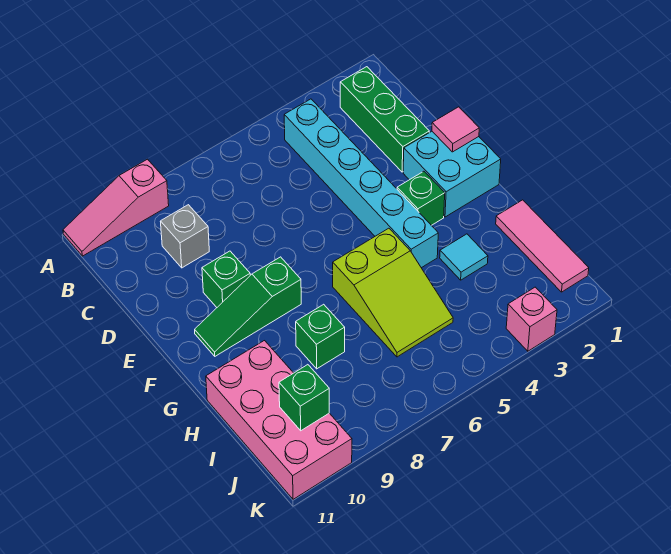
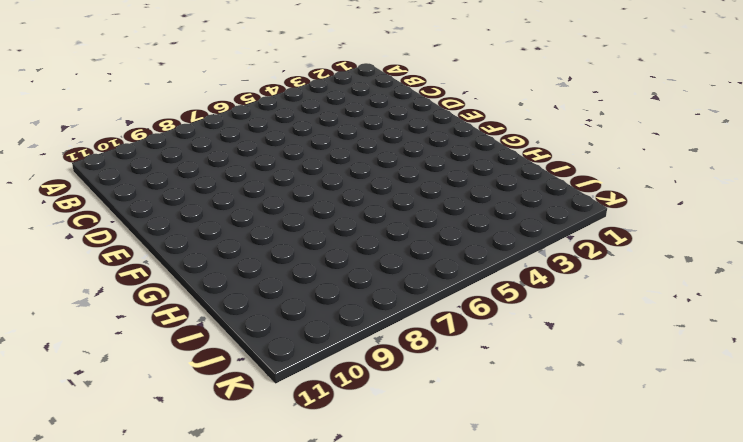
none -> pink 1x3 slope [63,159,169,256]
none -> green 1x3 brick [340,67,429,172]
none -> cyan 1x6 brick [284,99,438,268]

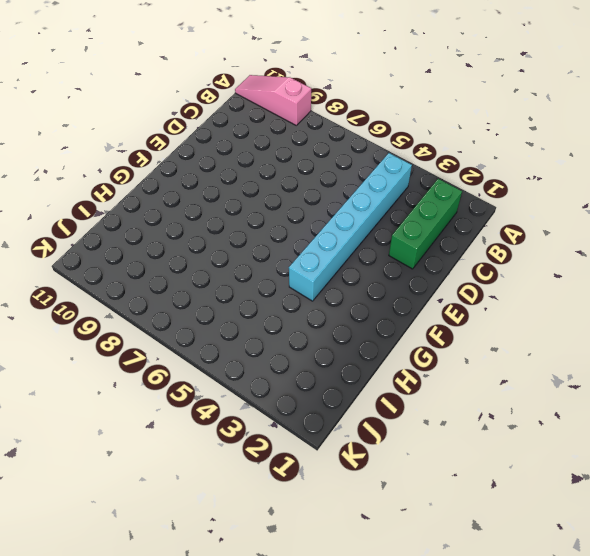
none -> grey 1x1 brick [160,205,209,268]
none -> cyan 2x2 brick [403,131,501,217]
none -> green 1x1 brick [202,251,250,307]

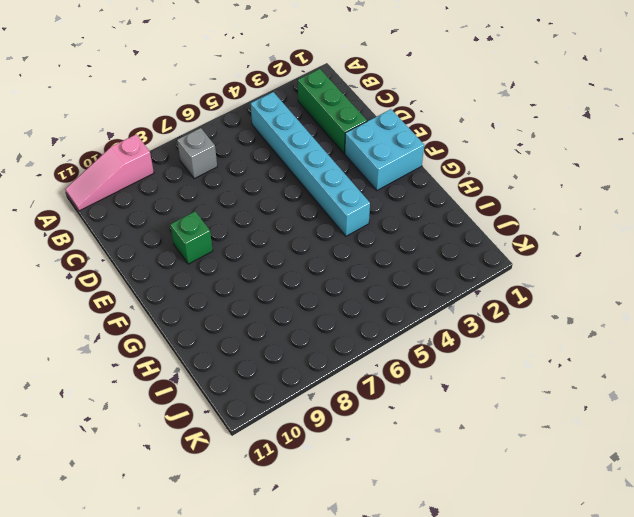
grey 1x1 brick [177,128,217,179] -> grey 1x1 brick moved to [160,205,209,268]
none -> green 1x1 brick [397,171,445,225]
none -> green 1x3 slope [195,257,301,356]
none -> lime 2x3 slope [333,228,453,357]

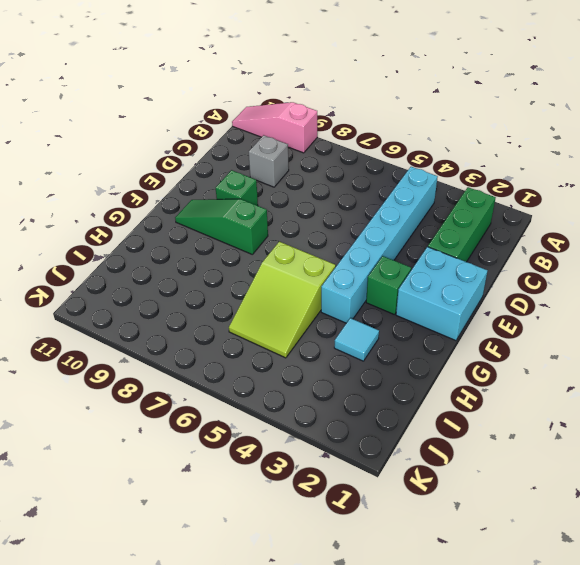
none -> pink 1x3 tile [496,200,589,292]
none -> green 1x1 brick [296,304,345,369]
none -> pink 2x4 brick [206,341,352,499]

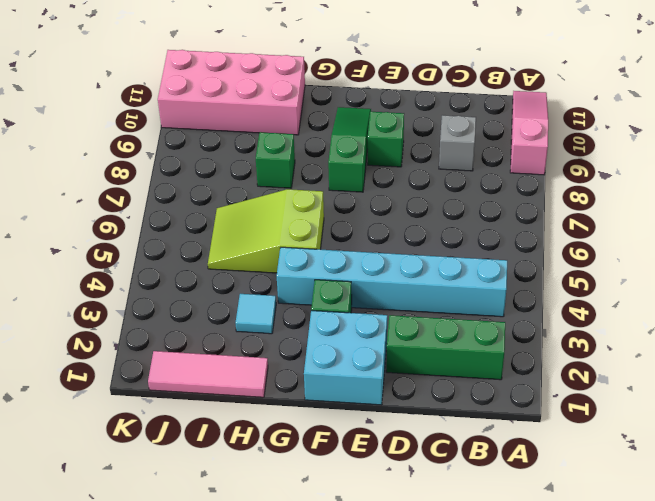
none -> pink 1x1 brick [506,287,557,351]
none -> pink 1x1 tile [432,107,479,152]
none -> green 1x1 brick [279,365,329,431]

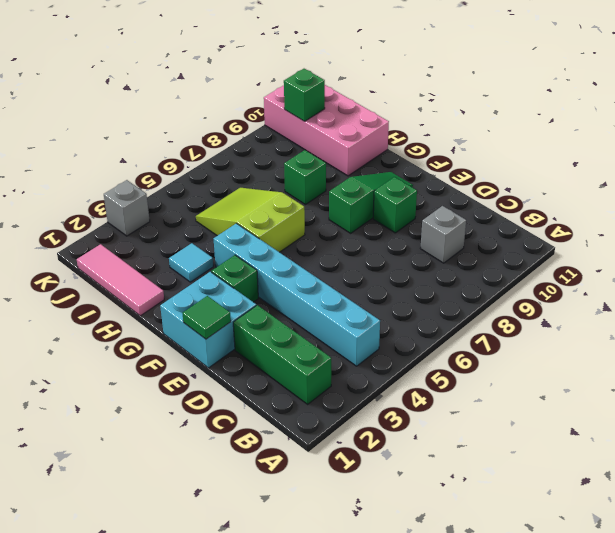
green 1x1 tile [182,296,231,339] -> pink 1x1 tile [432,107,479,152]
grey 1x1 brick [104,180,150,236] -> pink 1x1 brick [506,287,557,351]
none -> pink 1x3 slope [63,159,169,256]

